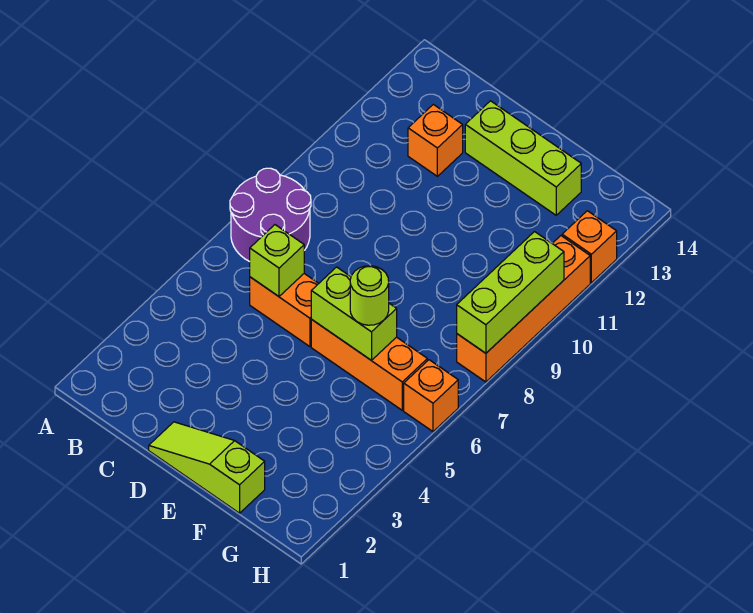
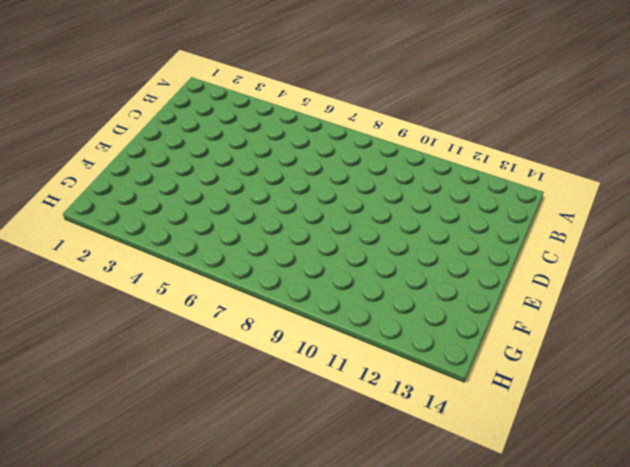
none -> purple 2x2 round brick [230,168,311,262]
none -> orange 1x2 brick [250,274,319,347]
none -> orange 1x1 brick [408,104,463,176]

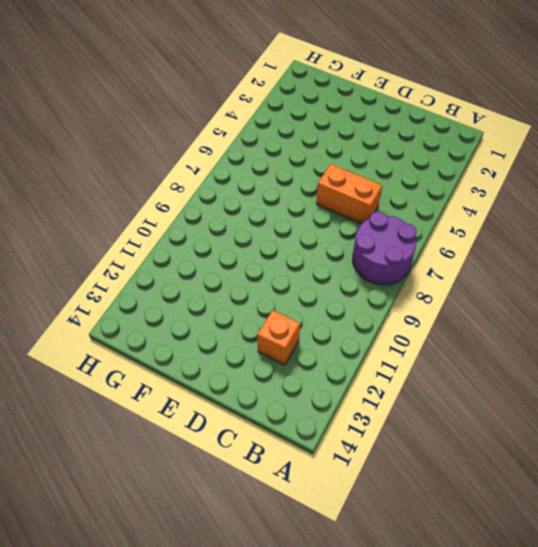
none -> lime 1x3 slope [149,422,265,513]
none -> lime 1x3 brick [465,101,581,215]
none -> orange 1x3 brick [311,320,427,410]

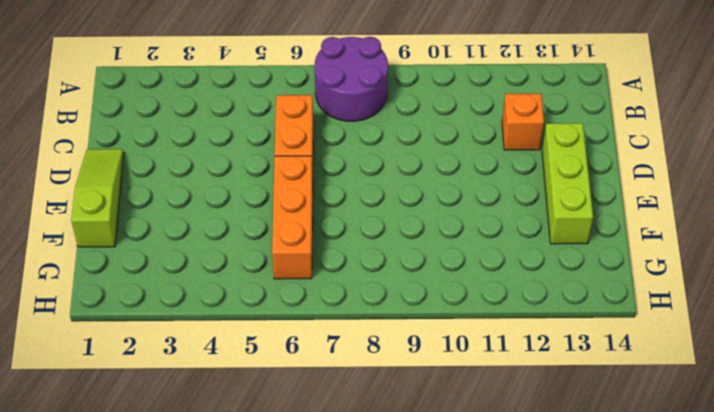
none -> orange 1x1 brick [404,360,458,432]
none -> orange 1x4 brick [457,236,590,382]
none -> orange 1x1 brick [562,211,617,283]

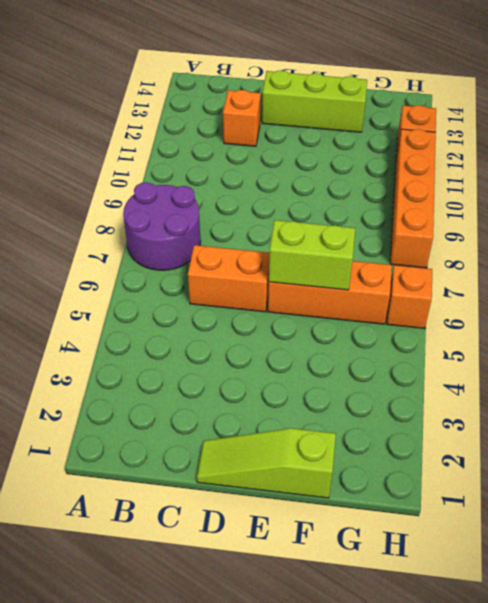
none -> lime 1x1 brick [250,225,304,296]
none -> lime 1x3 brick [457,232,564,353]
none -> lime 1x1 round brick [350,266,389,325]

